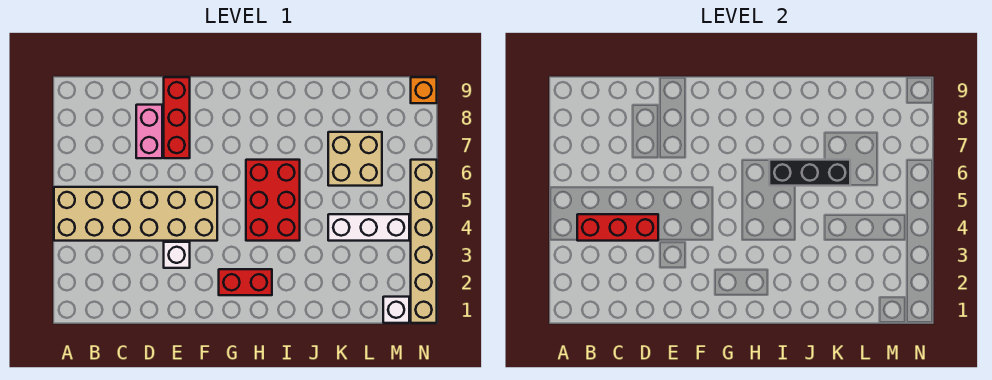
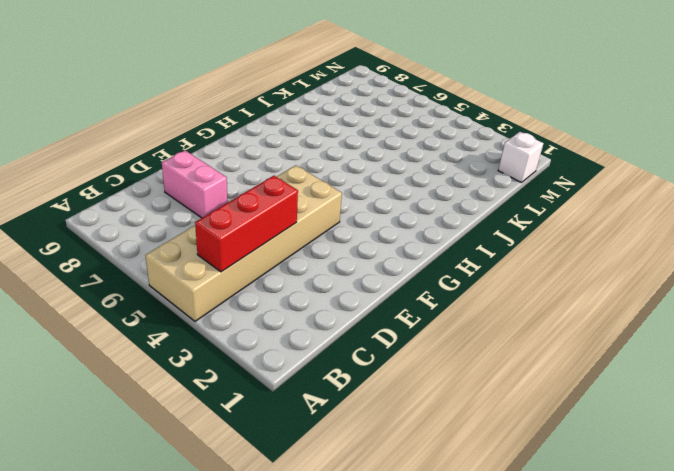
none -> white 1x1 brick [164,242,190,268]
none -> red 1x3 brick [164,77,190,158]
none -> red 1x2 brick [219,269,272,295]

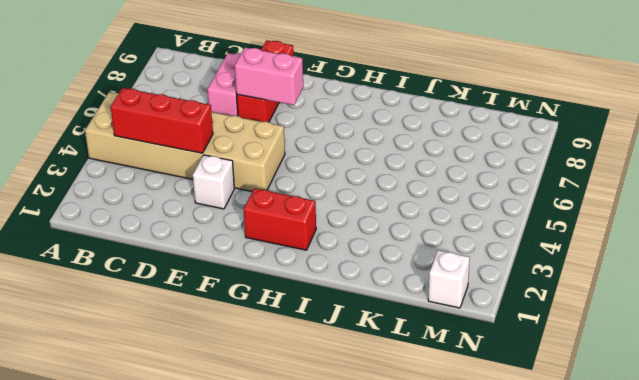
pink 1x2 brick [235,48,303,105] -> none
none -> red 2x3 brick [246,160,300,241]
none -> white 1x3 brick [328,214,409,241]
none -> tan 2x2 brick [328,132,382,186]

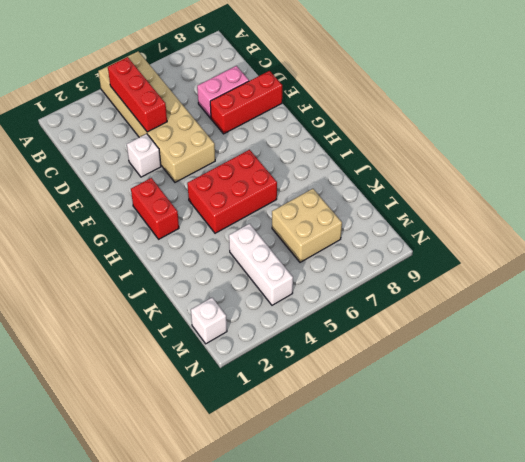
none -> tan 1x6 brick [411,160,437,323]
none -> orange 1x1 brick [411,77,437,103]
none -> black 1x3 brick [769,160,850,186]

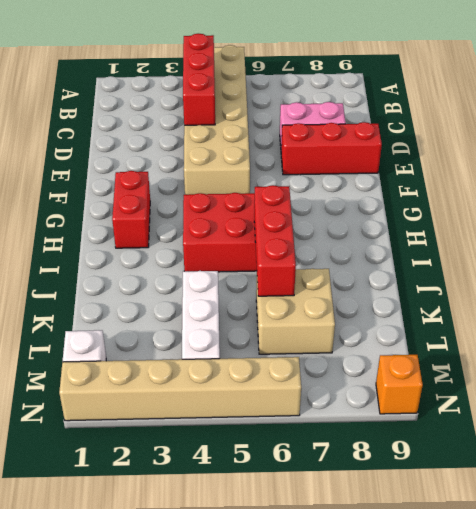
red 1x3 brick [254,185,296,296] -> black 1x3 brick [769,160,850,186]
none -> white 1x1 brick [164,242,190,268]

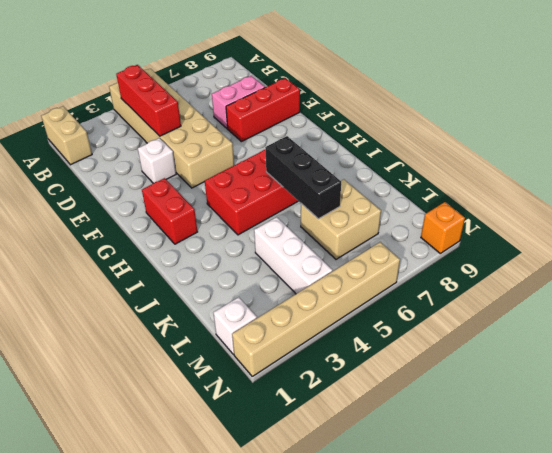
tan 1x2 brick [41,106,92,165] -> none

